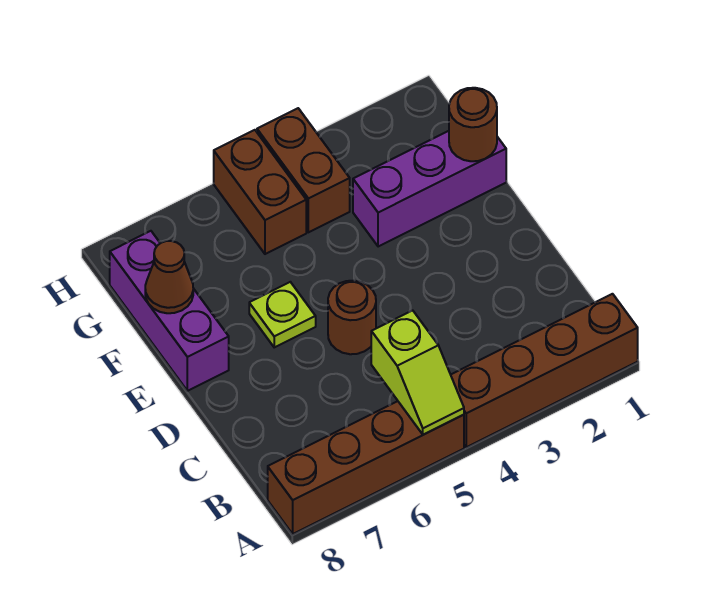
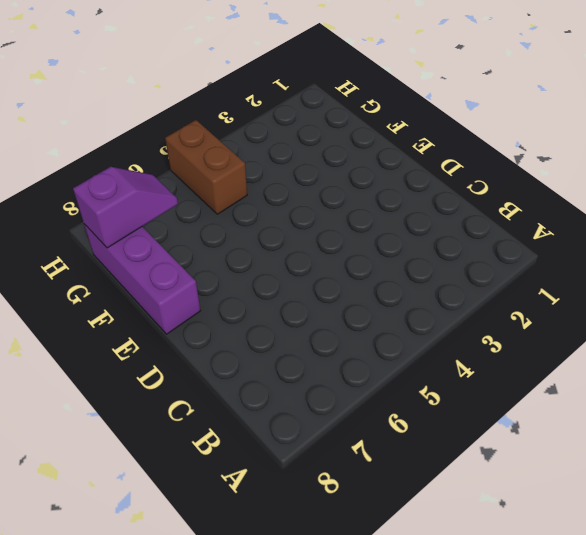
purple 1x2 slope [73,167,178,248] -> none
none -> brown 1x4 brick [451,294,638,447]
none -> brown 1x4 brick [268,401,464,534]

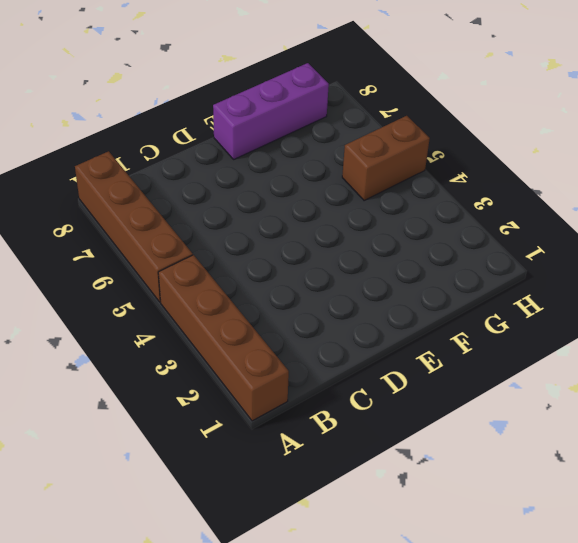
none -> brown 1x1 round brick [328,281,376,354]
none -> lime 1x1 plate [249,282,316,347]

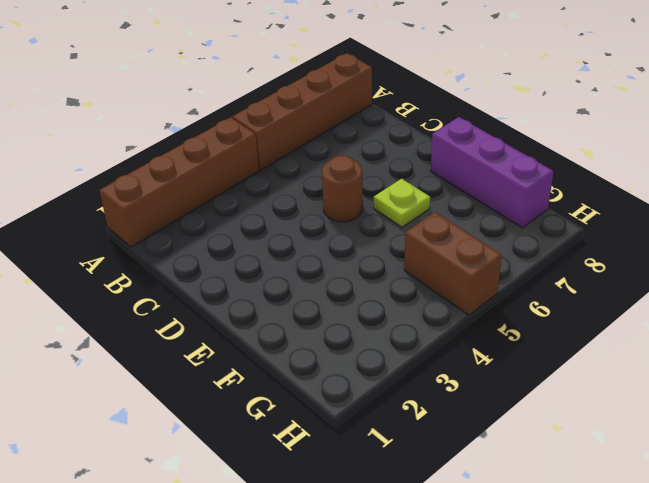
none -> purple 1x3 brick [353,131,506,247]
none -> brown 1x2 brick [257,108,350,232]

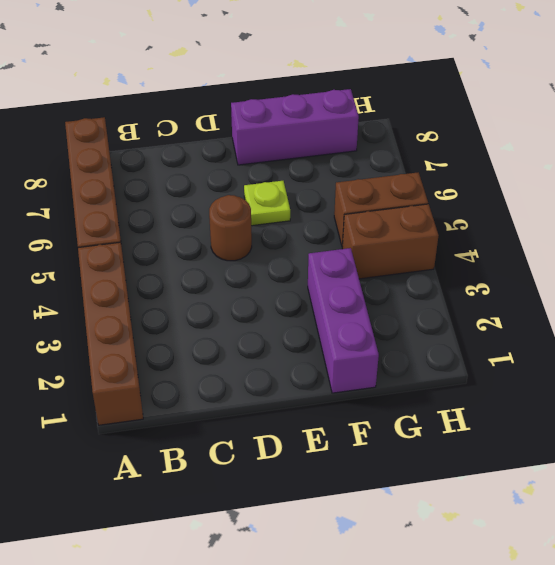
none -> lime 1x2 slope [371,310,464,435]
none -> brown 1x1 round brick [449,88,497,161]

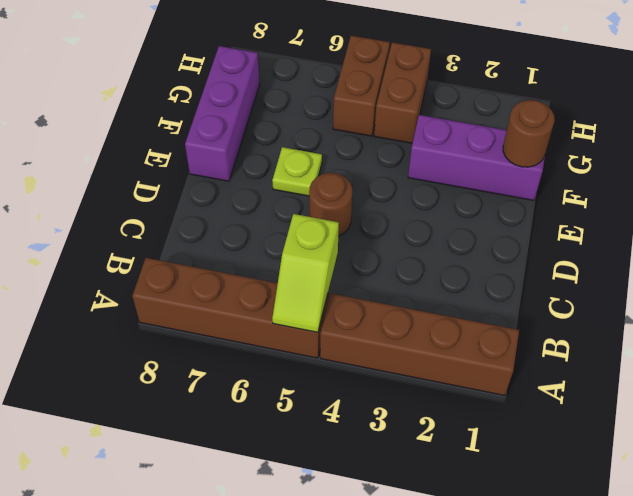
none -> brown 1x1 cone [145,241,193,313]

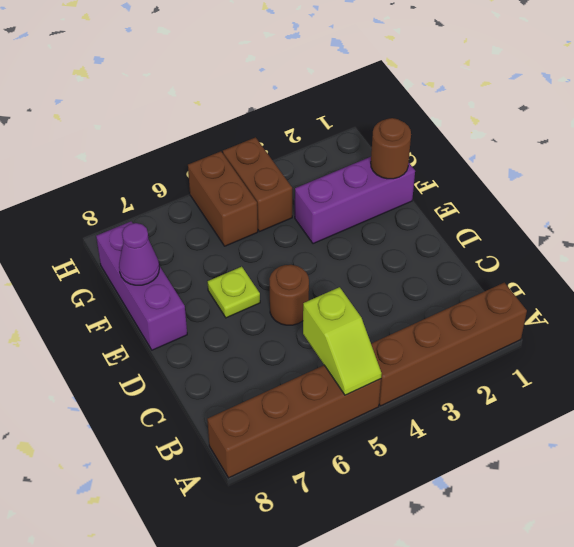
purple 1x1 cone [119,223,159,285] -> brown 1x1 cone [145,241,193,313]

